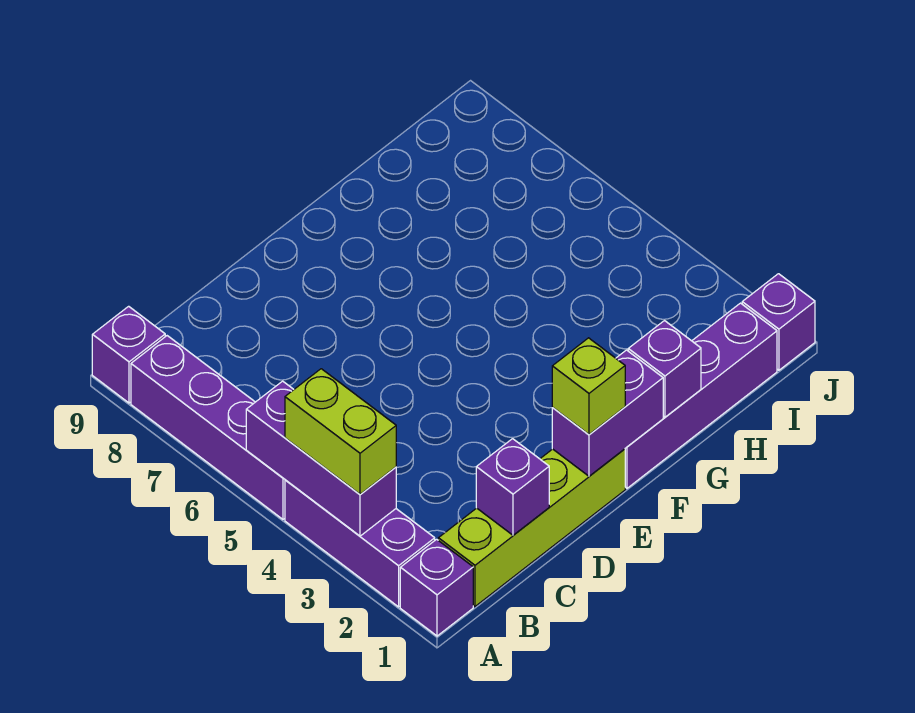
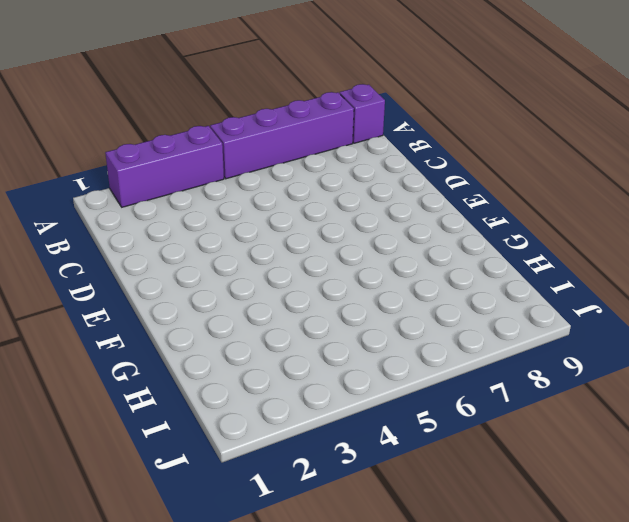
none -> purple 1x1 brick [400,539,473,636]
none -> lime 1x4 brick [438,449,625,606]
none -> purple 1x4 brick [625,303,777,488]

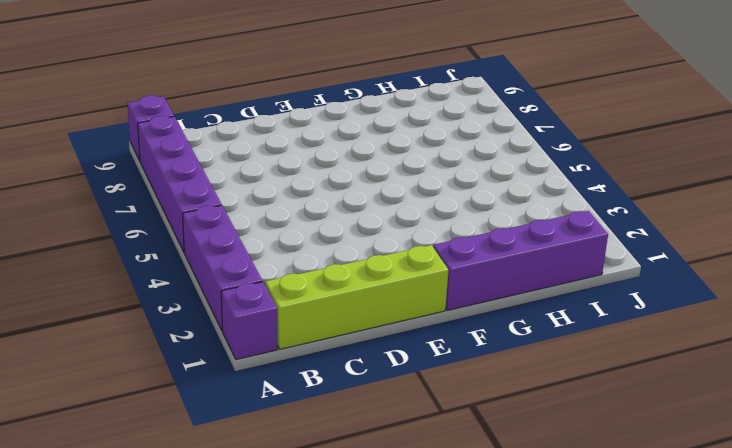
none -> purple 1x1 brick [742,274,815,370]
none -> purple 1x3 brick [246,381,396,536]
none -> purple 1x1 brick [476,439,549,535]

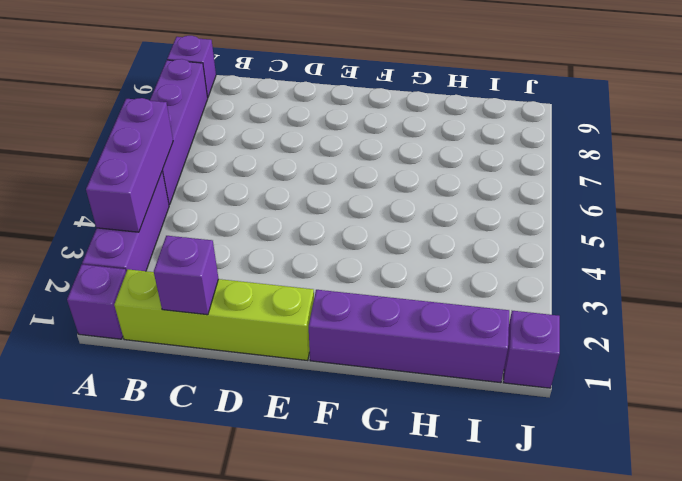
none -> purple 1x2 brick [552,350,663,476]
none -> purple 1x1 brick [628,321,701,417]
none -> lime 1x2 brick [285,369,396,494]

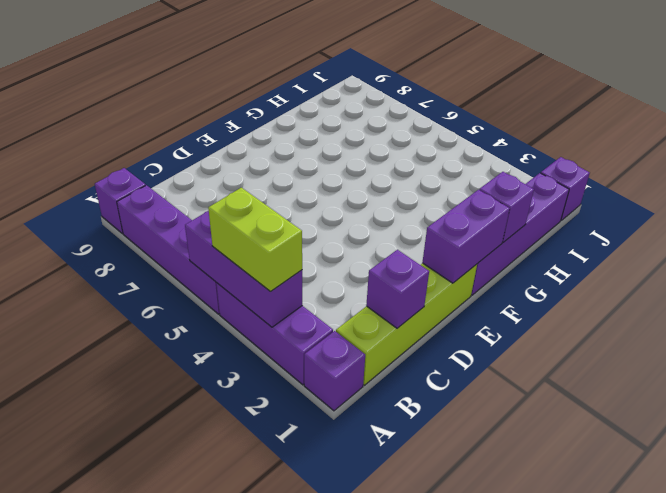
none -> lime 1x1 brick [552,338,625,434]

